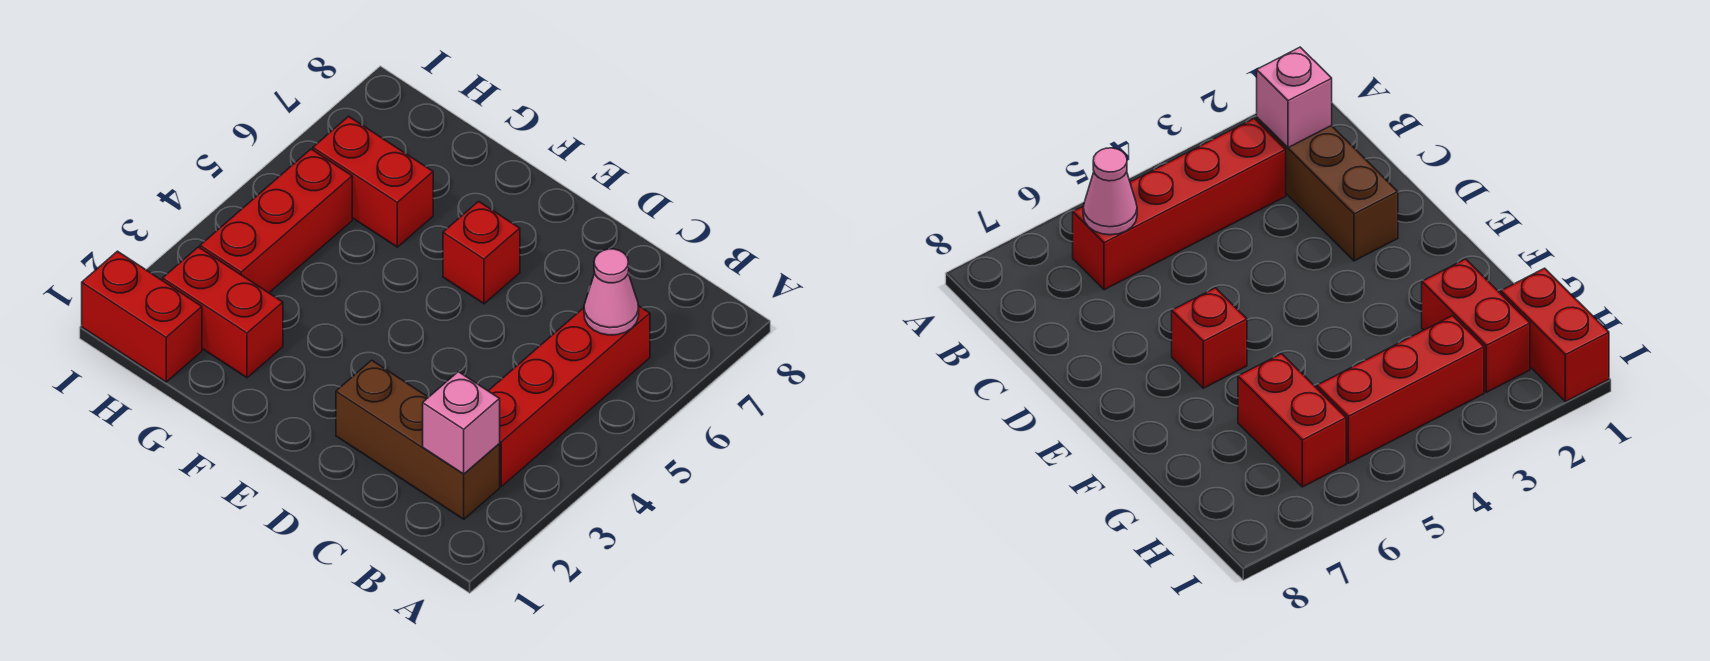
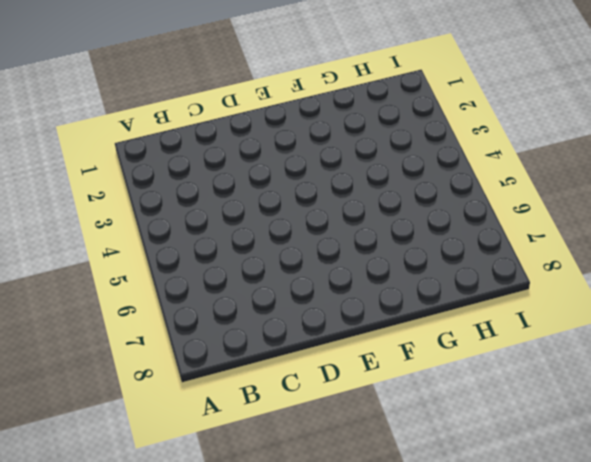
none -> brown 1x3 brick [336,360,500,519]
none -> red 1x4 brick [488,306,650,487]

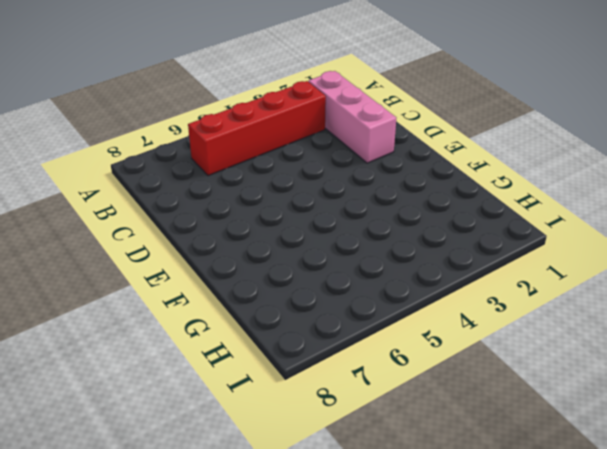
pink 1x3 brick [308,71,396,163] -> brown 1x3 brick [336,360,500,519]
none -> red 1x1 brick [443,201,520,304]
none -> red 1x2 brick [163,247,283,378]

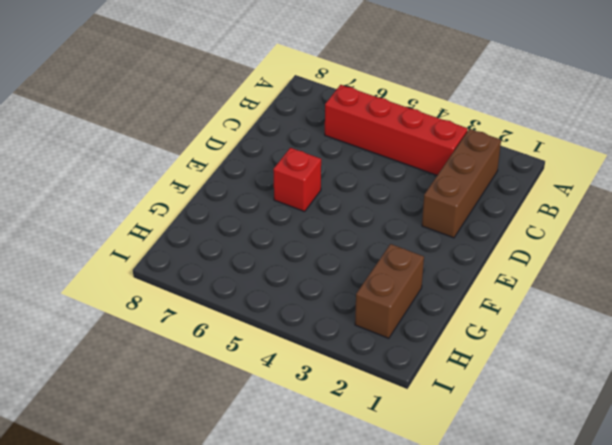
brown 1x2 brick [355,244,424,338] -> red 1x2 brick [163,247,283,378]
none -> red 1x2 brick [313,116,433,247]
none -> red 1x2 brick [82,251,202,382]

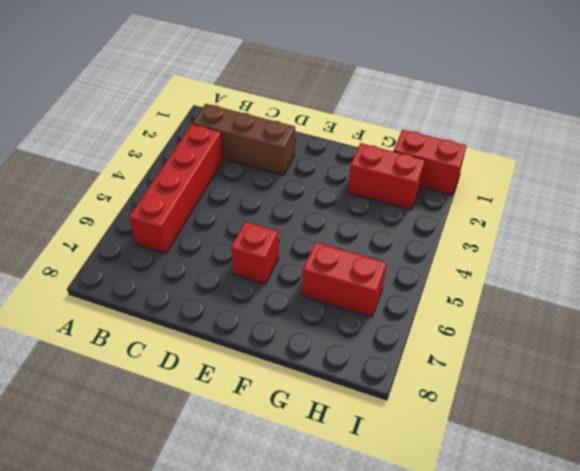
none -> red 1x3 brick [200,149,352,293]
none -> pink 1x1 brick [423,372,500,474]

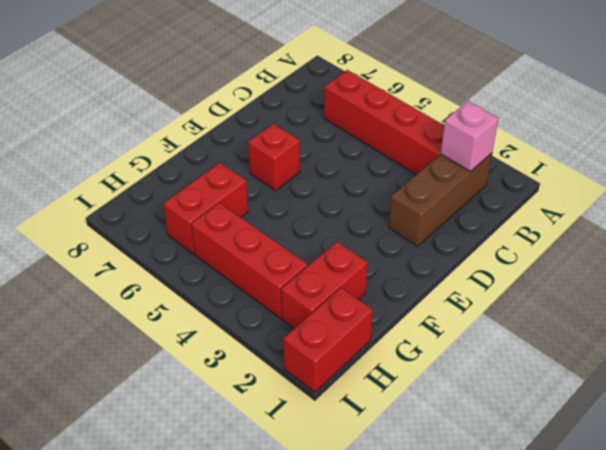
none -> pink 1x1 cone [584,249,639,335]

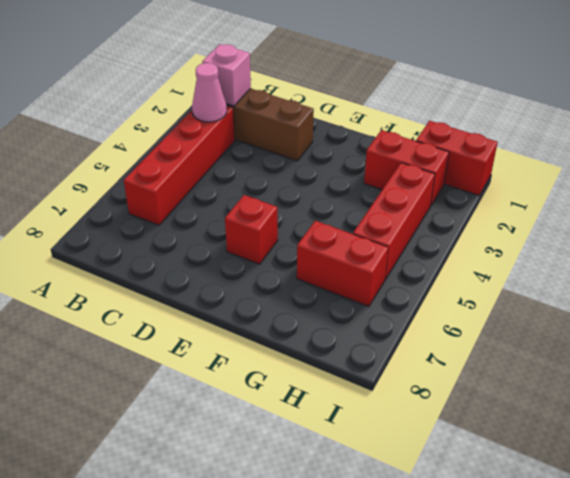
pink 1x1 cone [192,63,227,122] -> pink 1x1 cone moved to [584,249,639,335]

